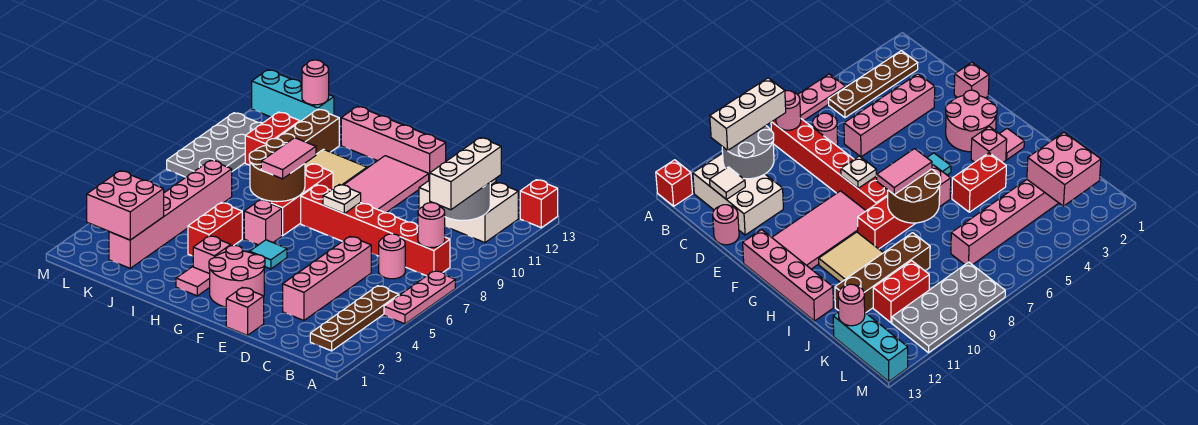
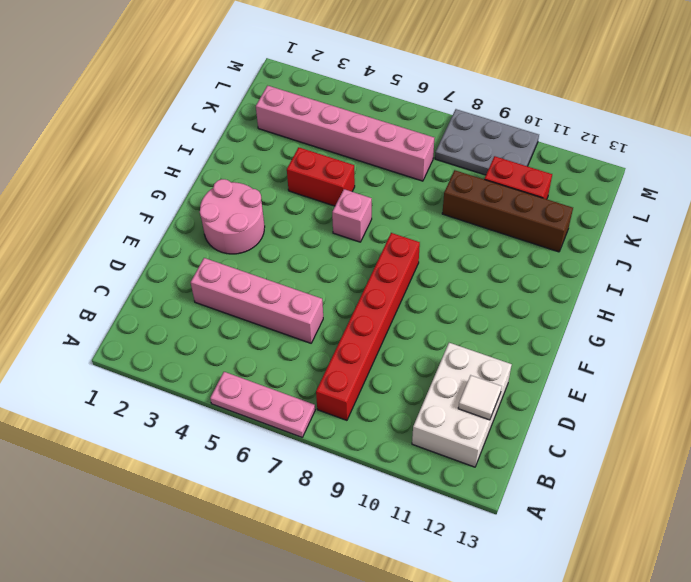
grey 2x3 plate [435,109,539,175] -> grey 2x4 plate [167,113,262,177]
none -> red 1x1 brick [520,180,558,228]
none -> brown 1x4 plate [310,286,399,351]
none -> pink 1x1 round brick [379,234,405,279]
none -> pink 1x1 round brick [713,205,739,245]

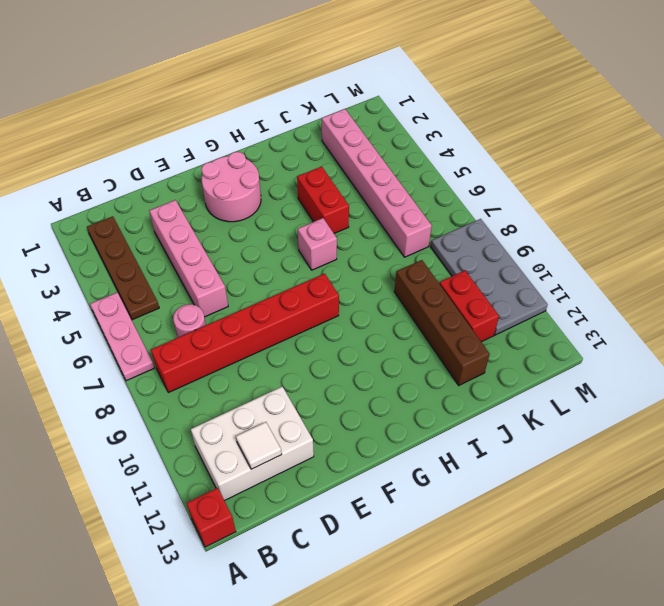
none -> pink 1x1 round brick [713,205,739,245]
none -> pink 1x1 brick [226,287,264,335]
none -> pink 2x4 tile [344,156,429,213]
none -> pink 1x4 brick [341,106,446,180]

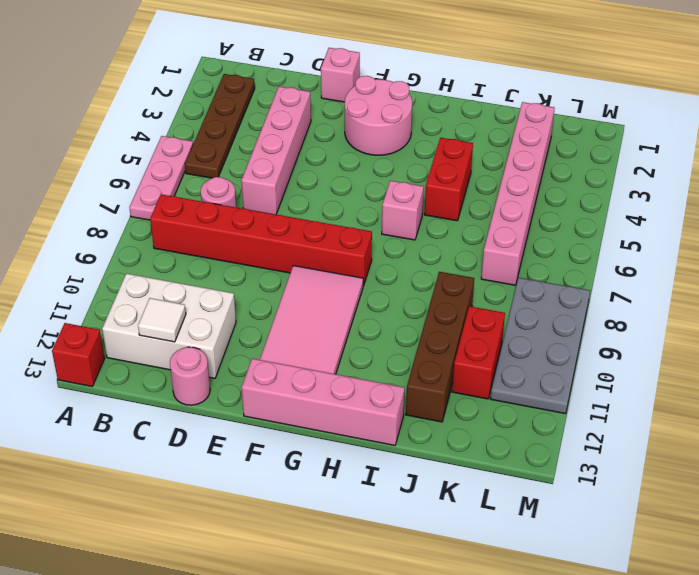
none -> cyan 1x1 tile [250,240,287,269]
none -> pink 1x1 tile [176,267,210,296]
none -> pink 1x1 brick [193,236,231,274]
none -> red 1x3 brick [261,164,333,236]

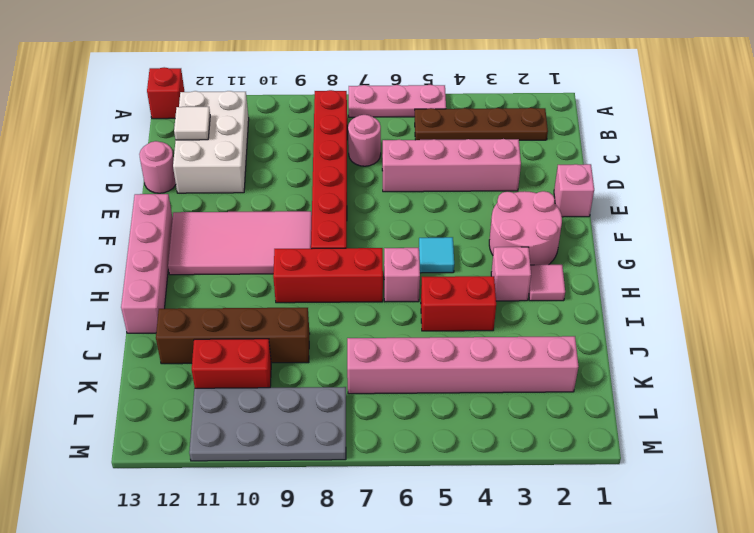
none -> tan 2x2 tile [305,149,367,189]
none -> cyan 1x3 brick [252,70,334,121]
none -> pink 1x1 round brick [418,203,445,247]
none -> grey 2x2 round brick [439,183,490,220]

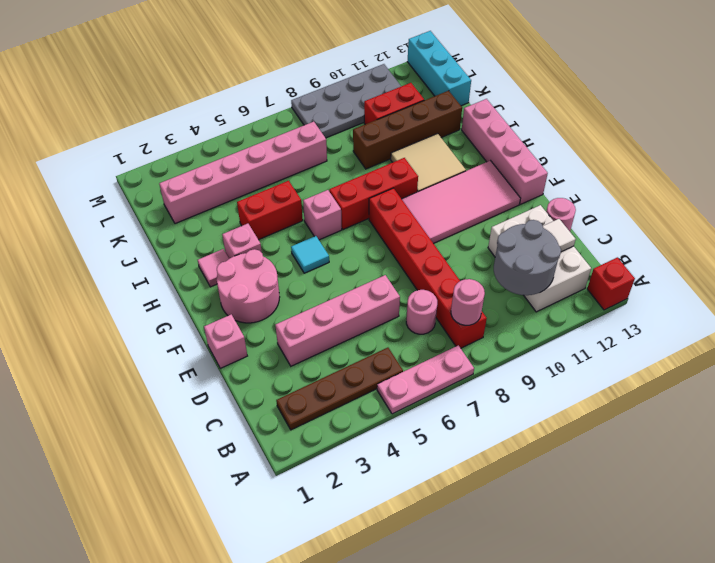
none -> white 1x1 plate [323,185,361,214]
none -> brown 2x2 round brick [249,139,305,202]
none -> pink 2x2 brick [87,171,164,240]
none -> pink 1x1 round brick [302,60,329,105]

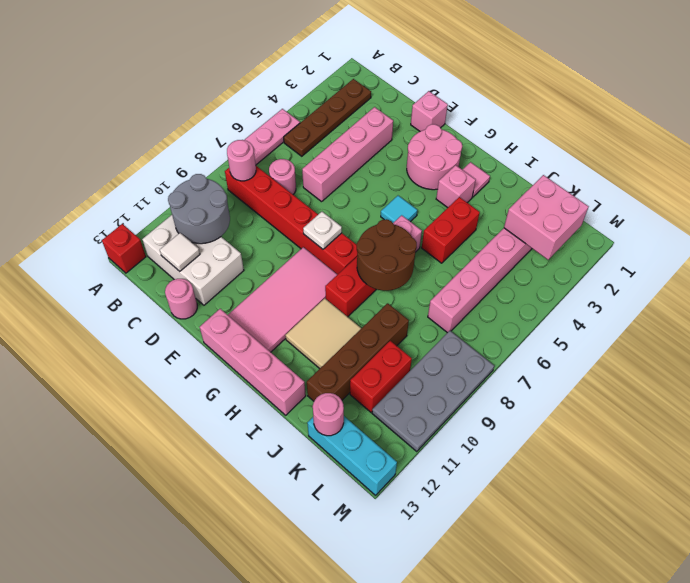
none -> white 1x3 brick [429,138,501,210]
none -> pink 1x2 tile [261,138,316,179]

